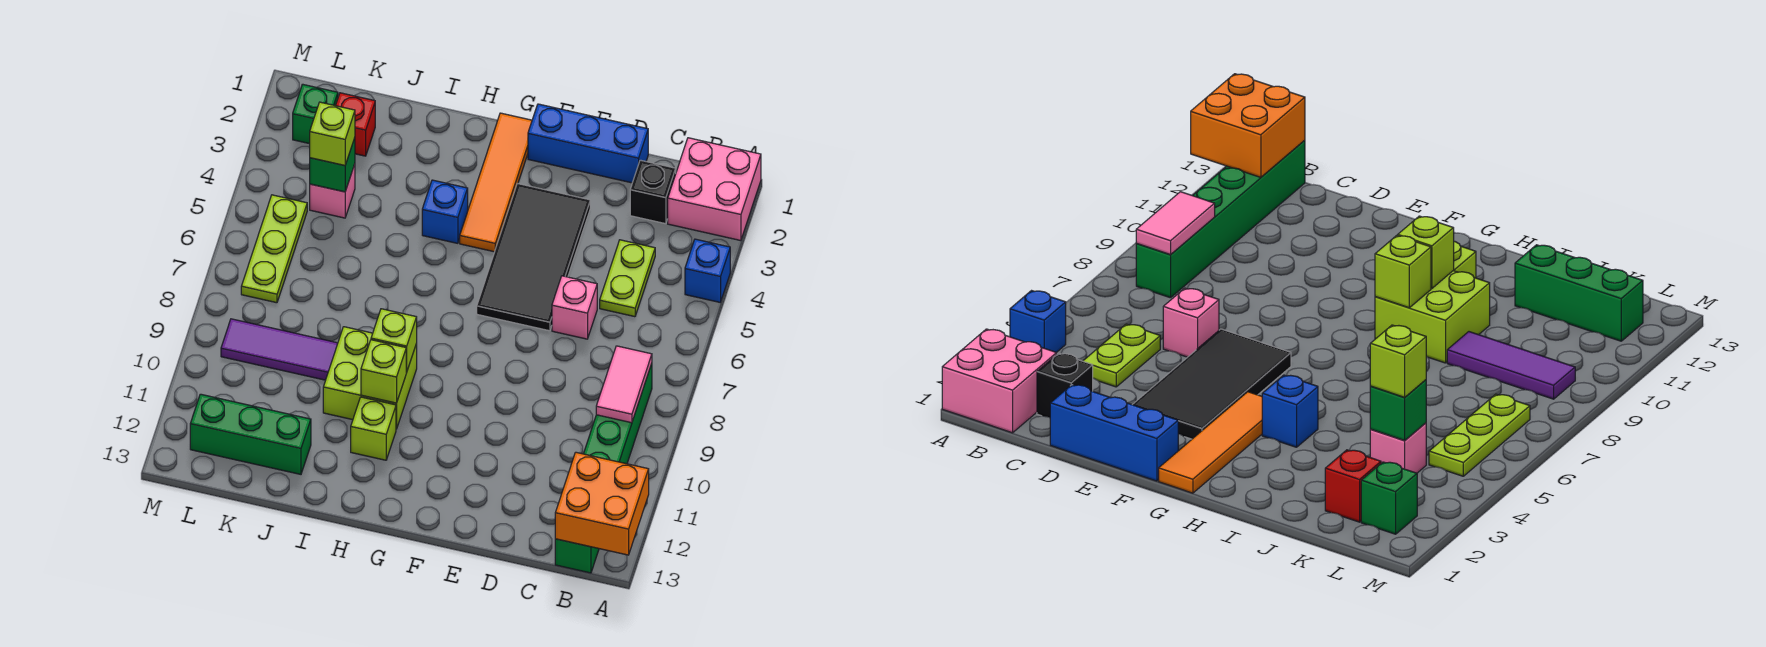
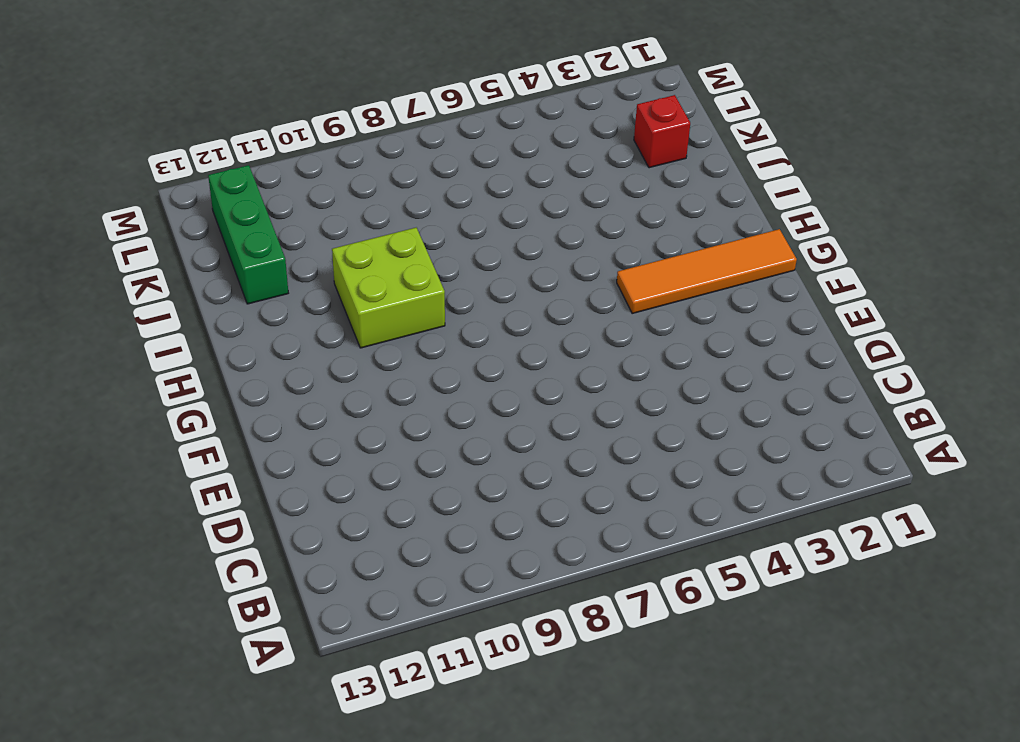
none -> pink 2x2 brick [668,138,761,241]
none -> blue 1x1 brick [685,239,730,302]
none -> green 1x6 brick [555,364,652,573]

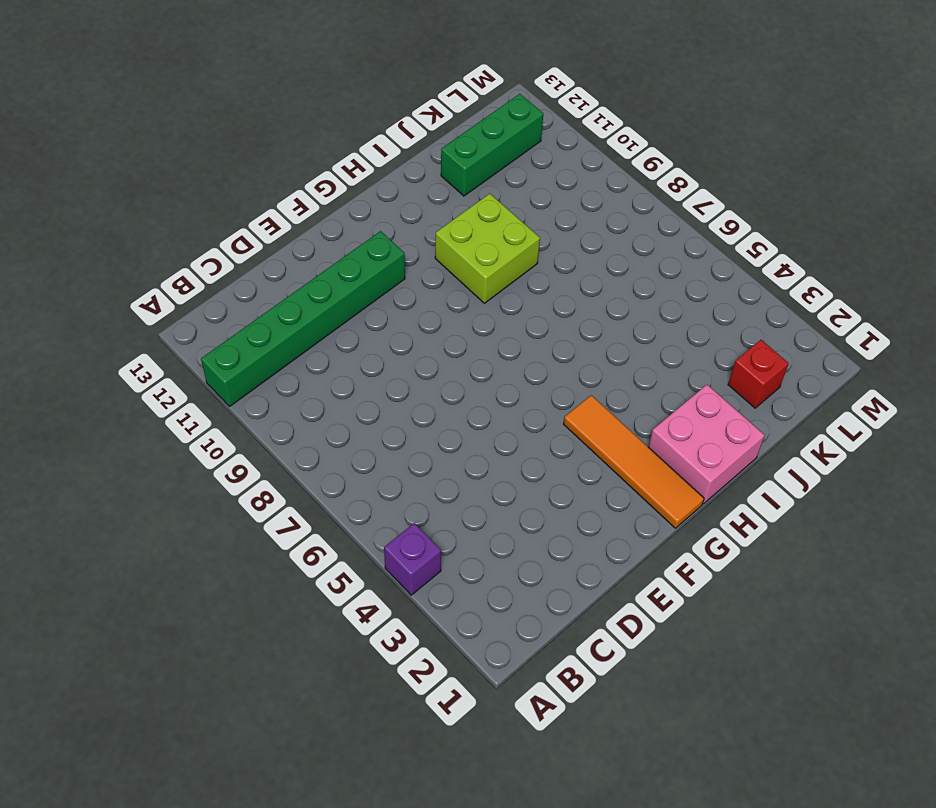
purple 1x1 brick [384,523,441,595] -> blue 1x1 brick [685,239,730,302]
green 1x6 brick [201,231,405,406] -> green 1x6 brick turned to [555,364,652,573]
pink 2x2 brick [649,385,765,504] -> pink 2x2 brick moved to [668,138,761,241]
none -> black 1x1 brick [630,160,676,224]
none -> lime 1x2 plate [600,240,655,317]
none -> blue 1x3 brick [528,104,648,183]

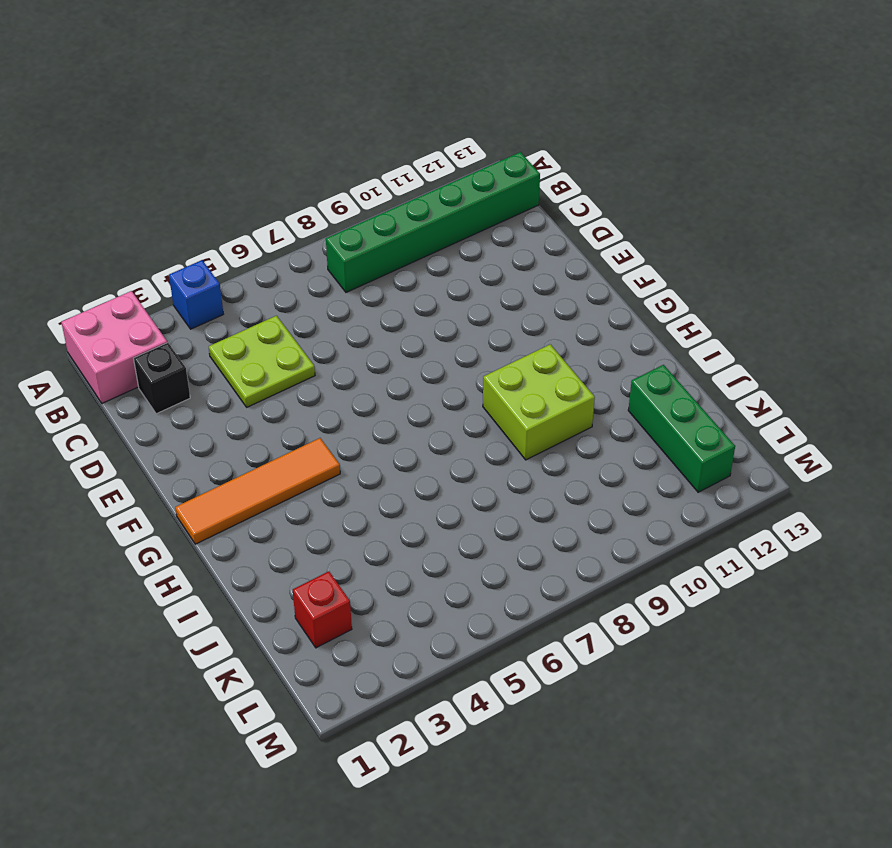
lime 2x2 plate [209,316,315,407] -> lime 1x2 plate [600,240,655,317]
none -> blue 1x3 brick [528,104,648,183]
none -> pink 1x1 brick [552,276,597,339]
none -> black 2x4 tile [477,183,590,331]

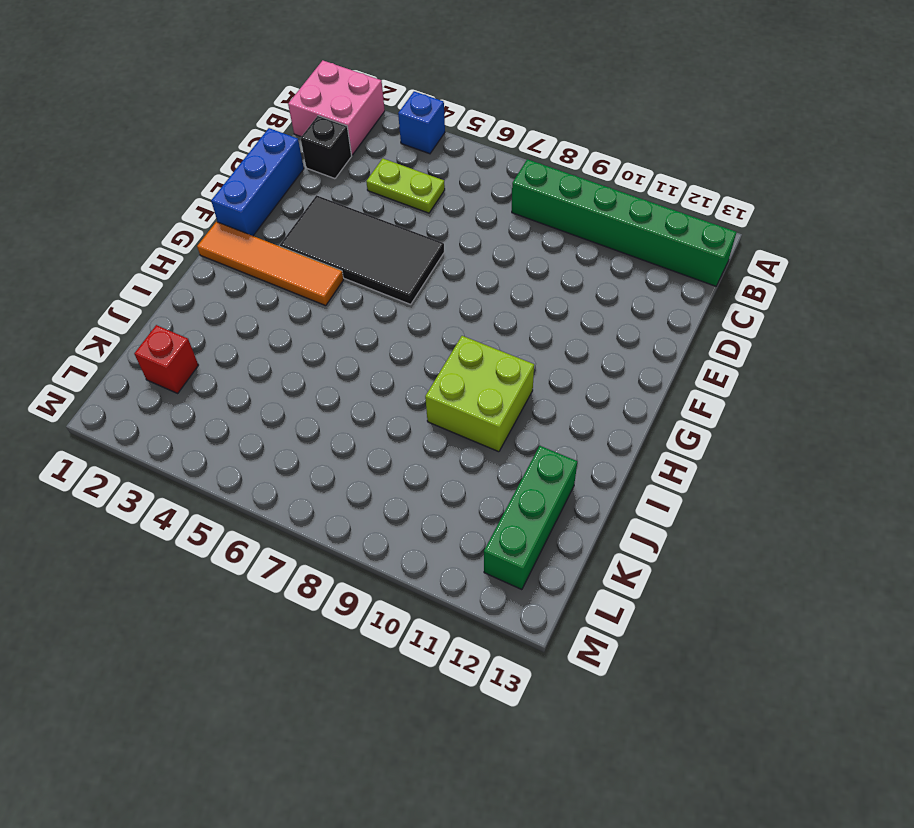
none -> pink 1x1 brick [552,276,597,339]
none -> blue 1x1 brick [422,180,468,243]
none -> lime 1x1 brick [351,397,396,460]

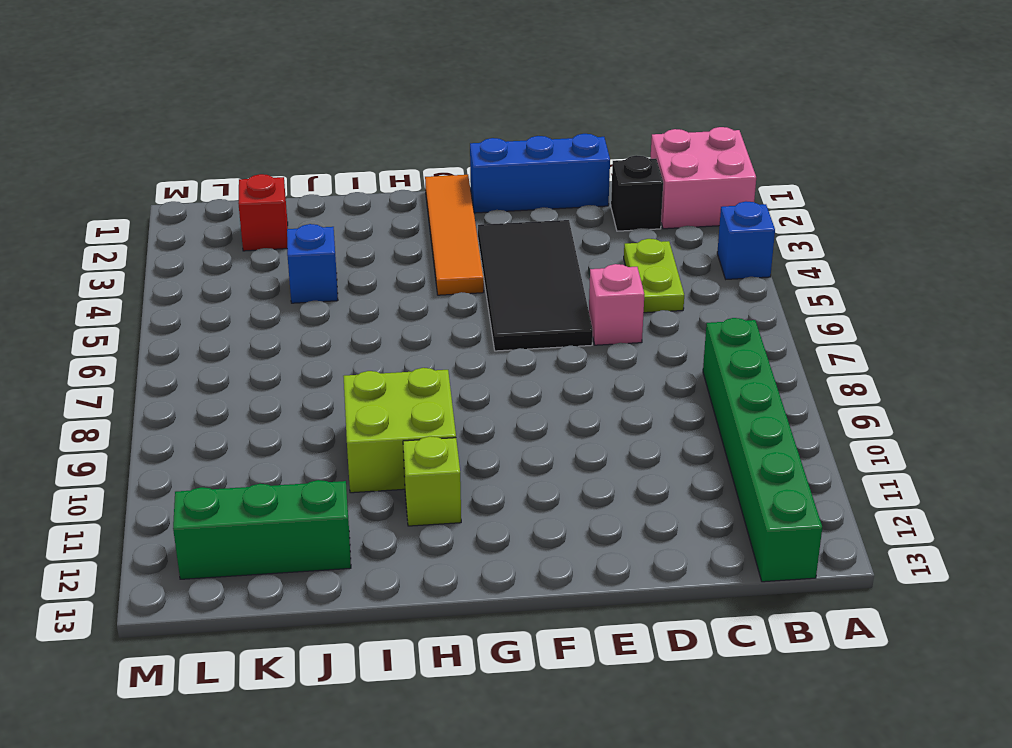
blue 1x1 brick [287,224,338,303] -> blue 1x1 brick moved to [422,180,468,243]
none -> purple 1x3 tile [221,319,338,380]
none -> pink 1x1 brick [310,164,355,218]
none -> green 1x1 brick [293,84,338,144]

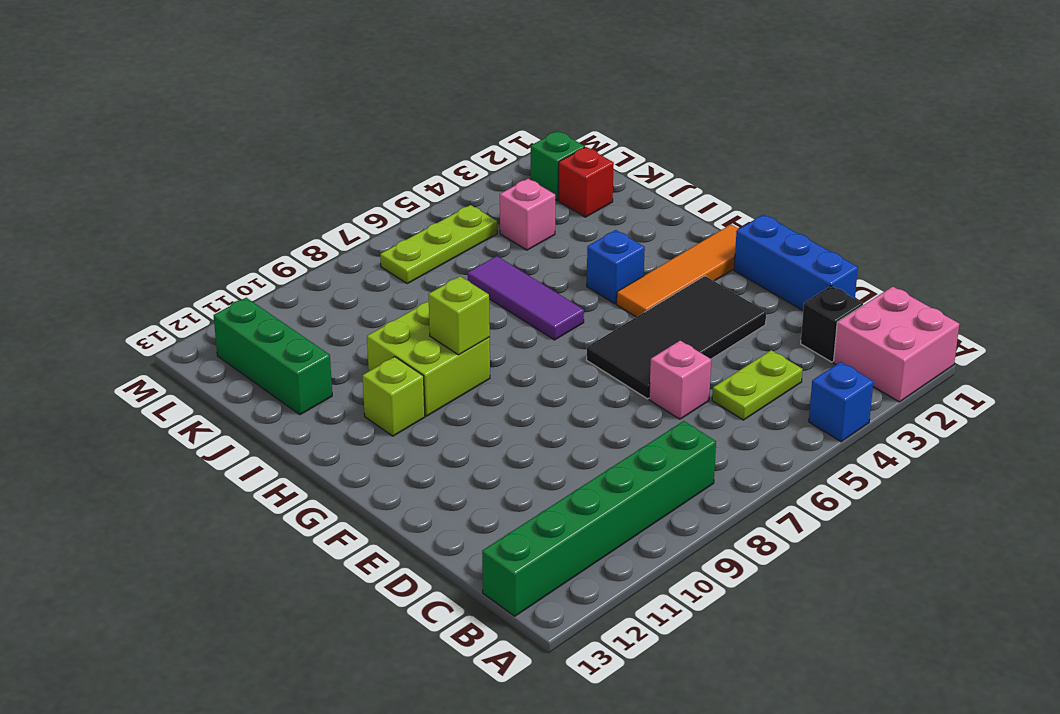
purple 1x3 tile [468,256,584,340] -> purple 1x3 tile moved to [221,319,338,380]
none -> orange 2x2 brick [555,452,649,555]
none -> pink 1x2 tile [596,346,652,423]
none -> lime 1x1 brick [361,340,406,403]

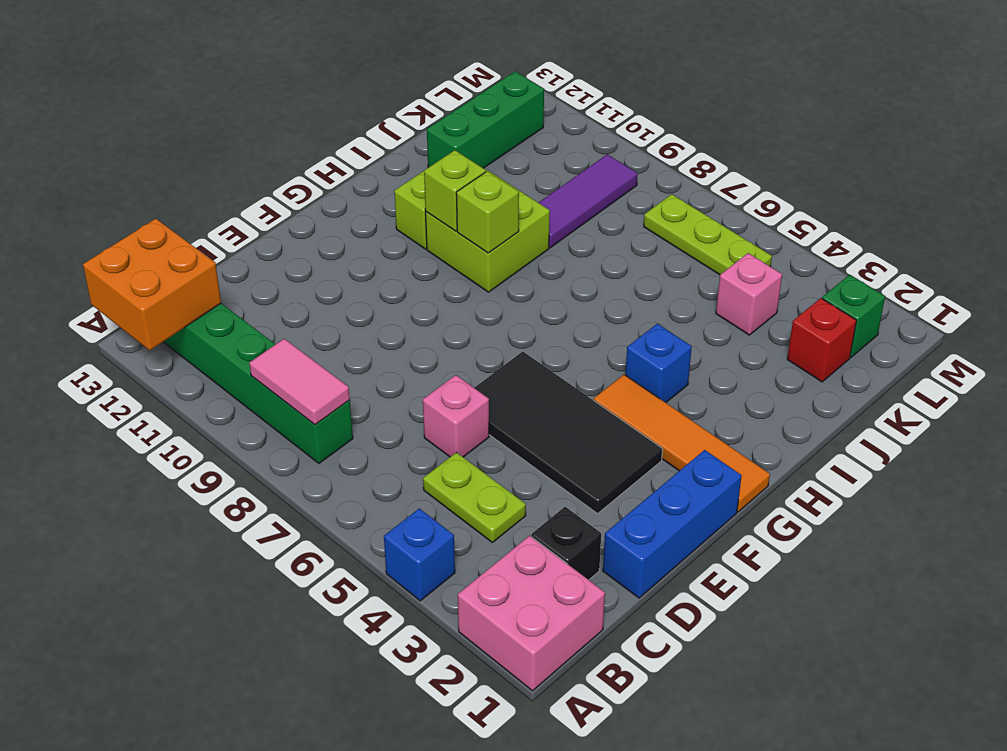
none -> green 1x1 brick [310,138,355,192]
none -> lime 1x1 brick [310,102,355,166]

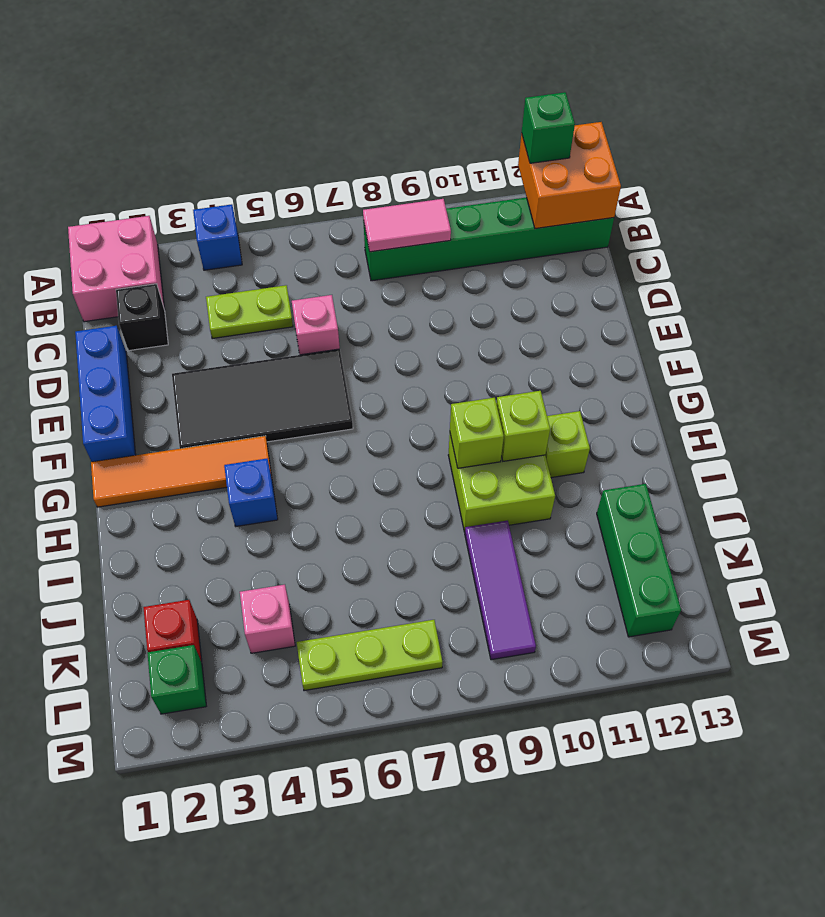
green 1x1 brick [522,92,575,163] -> green 1x1 brick moved to [310,138,355,192]
none -> lime 1x1 brick [310,102,355,166]

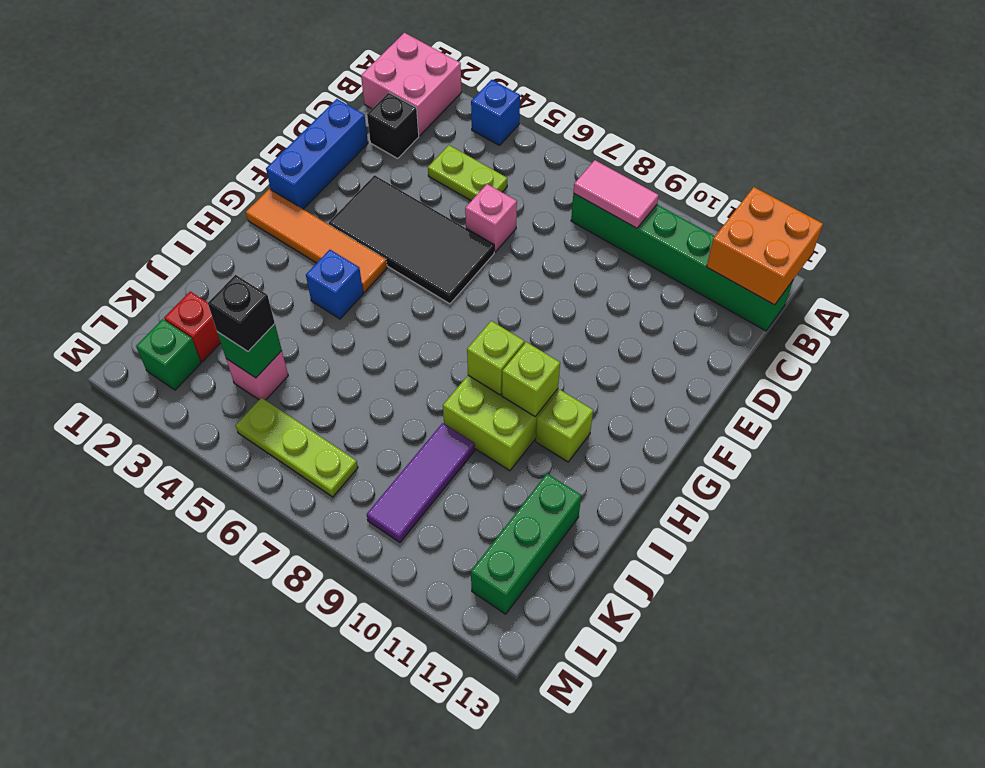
black 1x1 brick [208,275,275,351] -> lime 1x1 brick [310,102,355,166]

